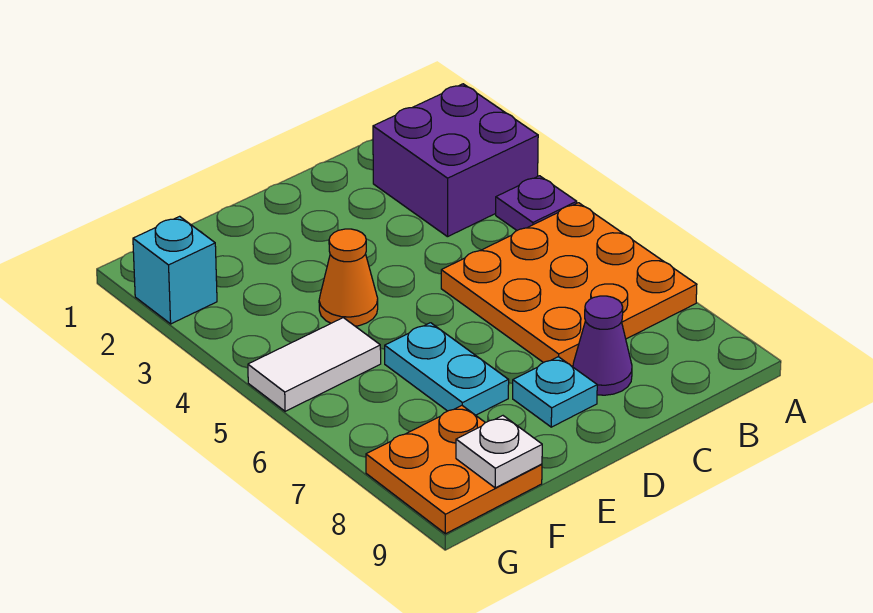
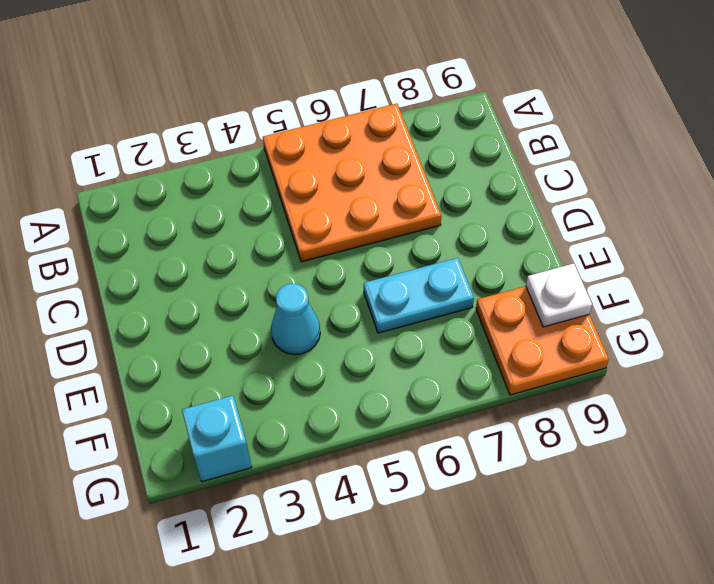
cyan 1x1 cone [271,284,320,355] -> orange 1x1 cone [319,229,378,326]
none -> purple 2x2 brick [373,84,538,237]
none -> purple 1x1 plate [496,176,577,230]

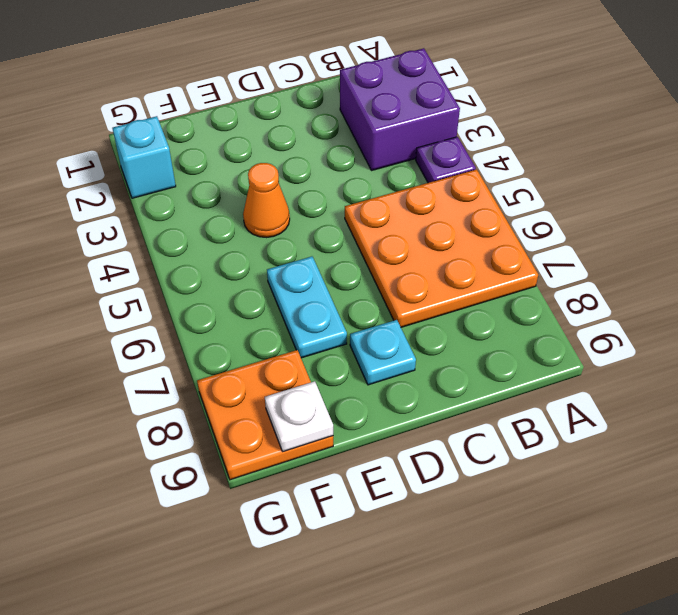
none -> purple 1x1 cone [573,296,632,395]
none -> white 1x2 tile [248,318,381,411]

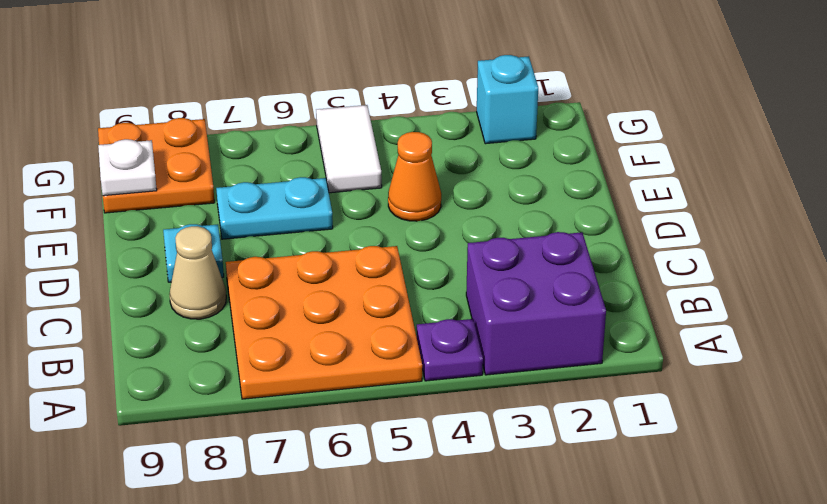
tan 1x1 cone [169,226,226,319] -> purple 1x1 cone [573,296,632,395]

